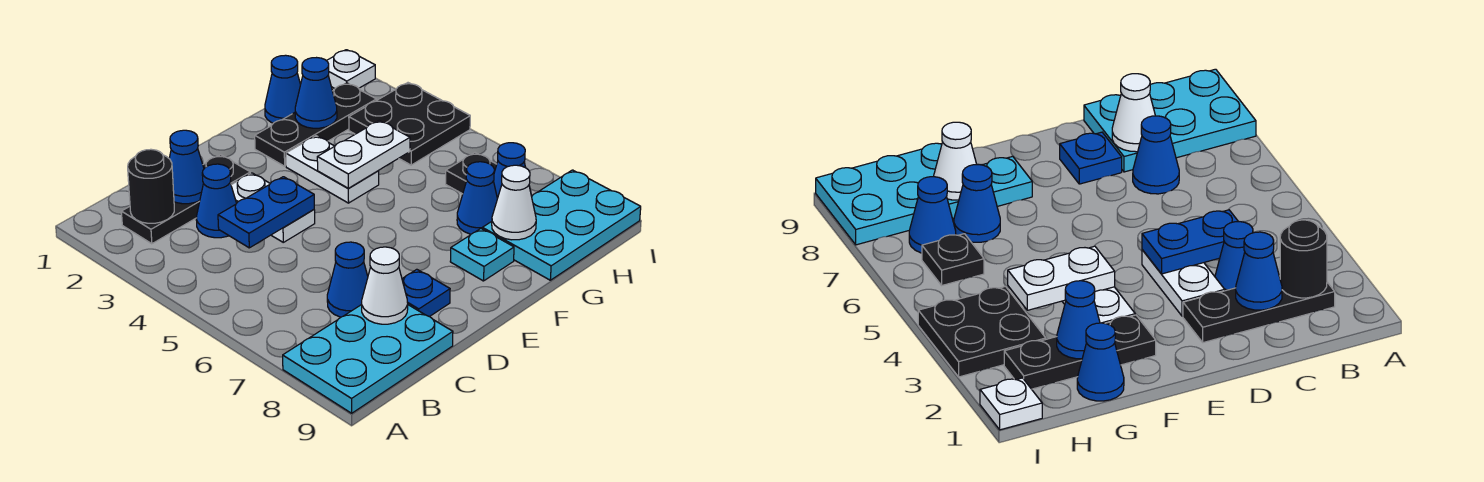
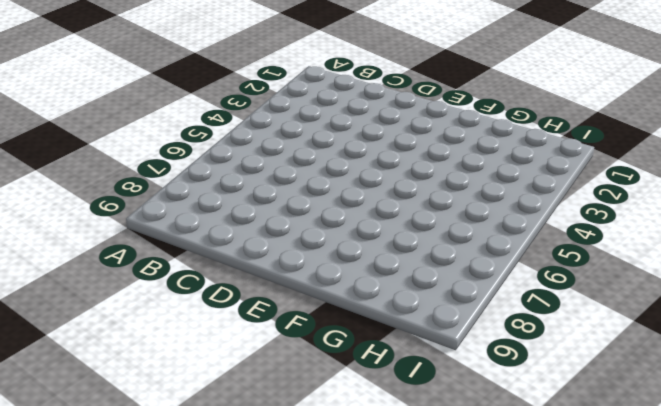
none -> cyan 2x3 plate [283,305,453,413]
none -> black 1x3 plate [121,155,250,244]
none -> blue 1x1 cone [196,164,237,238]

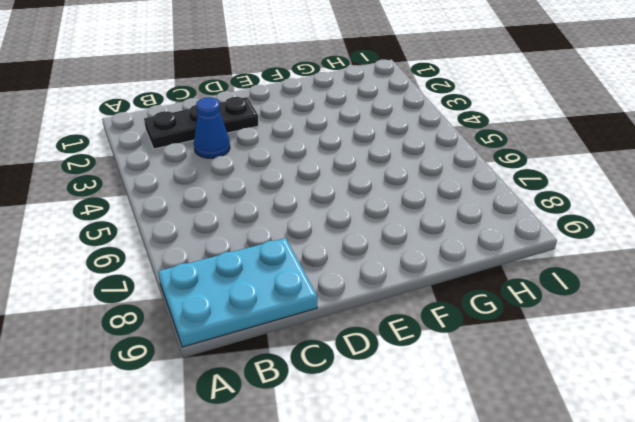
none -> blue 1x1 cone [327,242,368,317]
none -> white 1x2 plate [231,173,315,242]
none -> blue 1x1 plate [402,269,450,317]

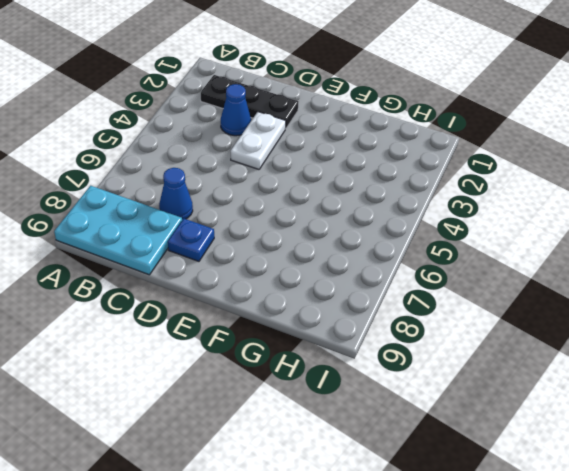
none -> black 1x3 plate [255,83,376,166]
none -> white 1x2 plate [286,136,379,203]
none -> cyan 1x1 plate [450,229,514,281]

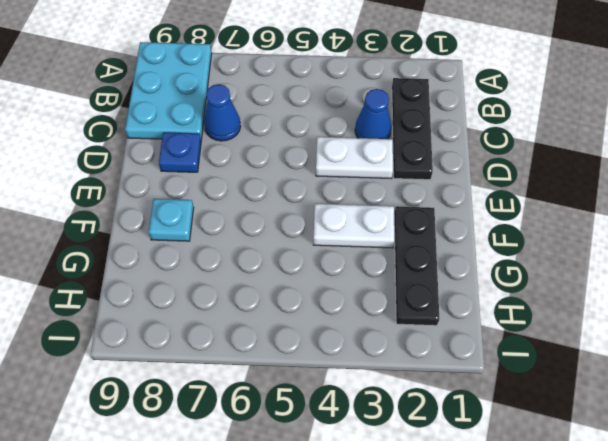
none -> blue 1x1 cone [265,55,301,123]
none -> blue 1x1 cone [457,162,497,234]
none -> cyan 2x3 plate [482,170,641,280]

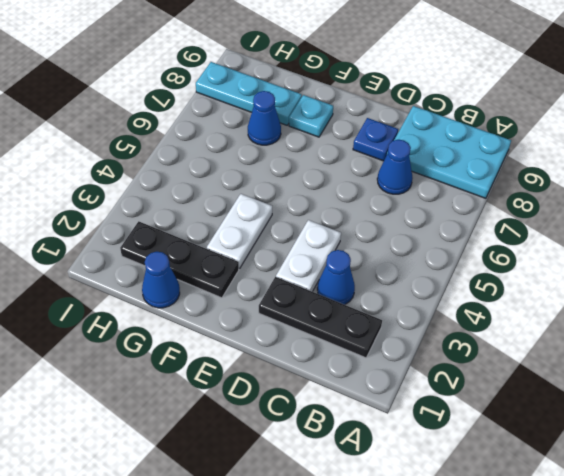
cyan 1x3 plate [196,62,302,125] -> cyan 2x3 plate [482,170,641,280]
none -> black 2x2 plate [349,83,470,165]
none -> black 1x1 plate [446,153,497,194]
none -> blue 1x1 cone [494,143,530,198]

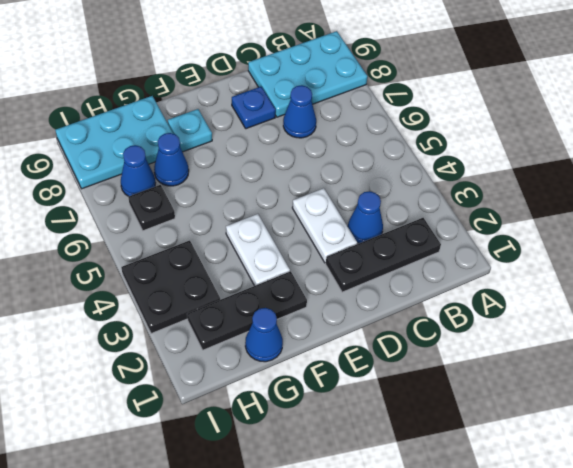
none -> white 1x1 plate [327,50,375,88]
none -> black 1x1 round brick [128,149,174,223]
none -> blue 1x1 cone [169,130,204,204]

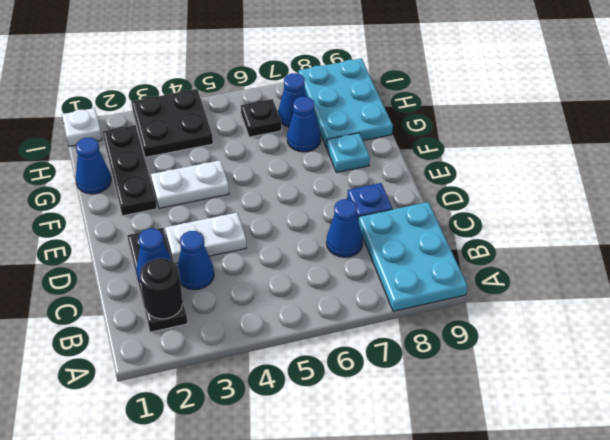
none -> blue 1x2 plate [218,177,314,248]
none -> white 1x1 cone [362,247,408,324]
none -> white 1x2 plate [317,121,410,188]

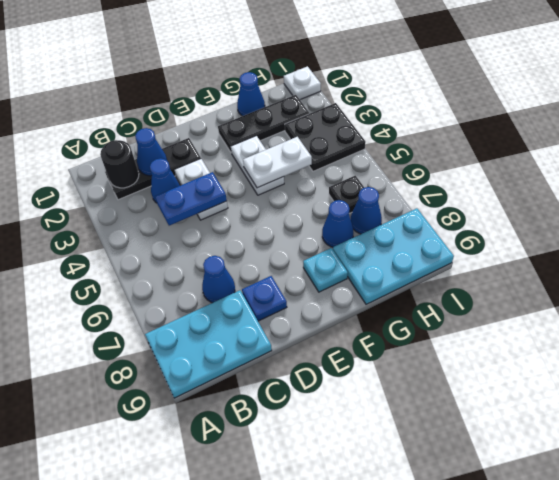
none -> white 1x1 cone [362,247,408,324]
none -> blue 1x1 cone [295,58,337,128]
none -> white 1x1 cone [492,165,536,240]

